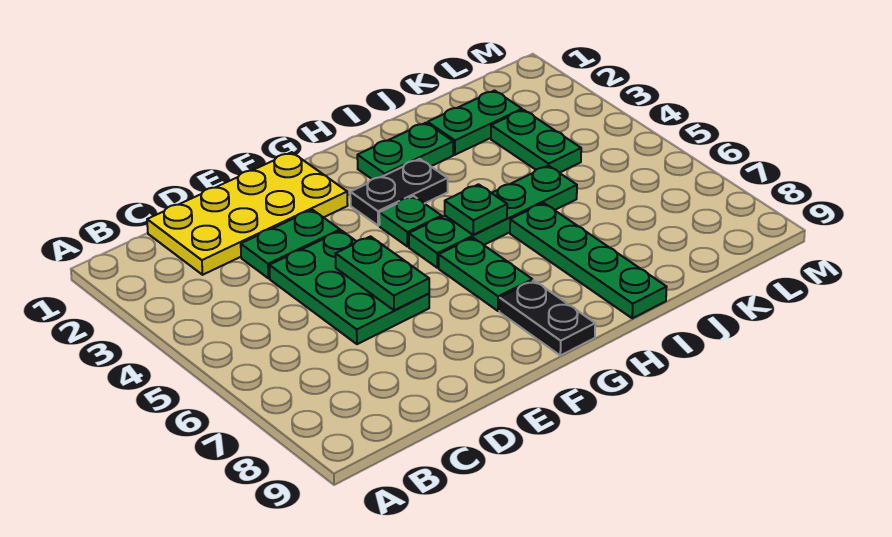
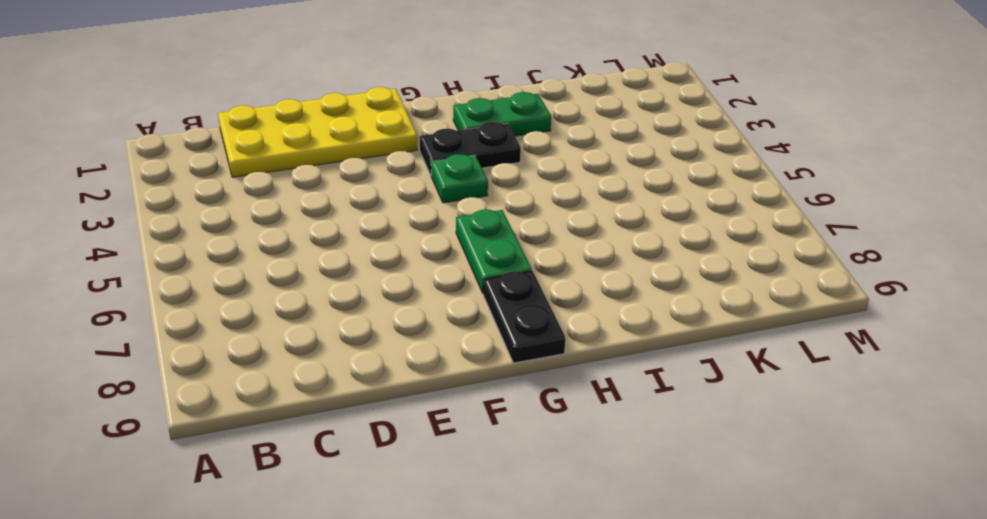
none -> green 1x2 plate [241,210,340,278]
none -> green 2x3 plate [269,231,429,344]
none -> green 1x4 plate [409,166,577,268]

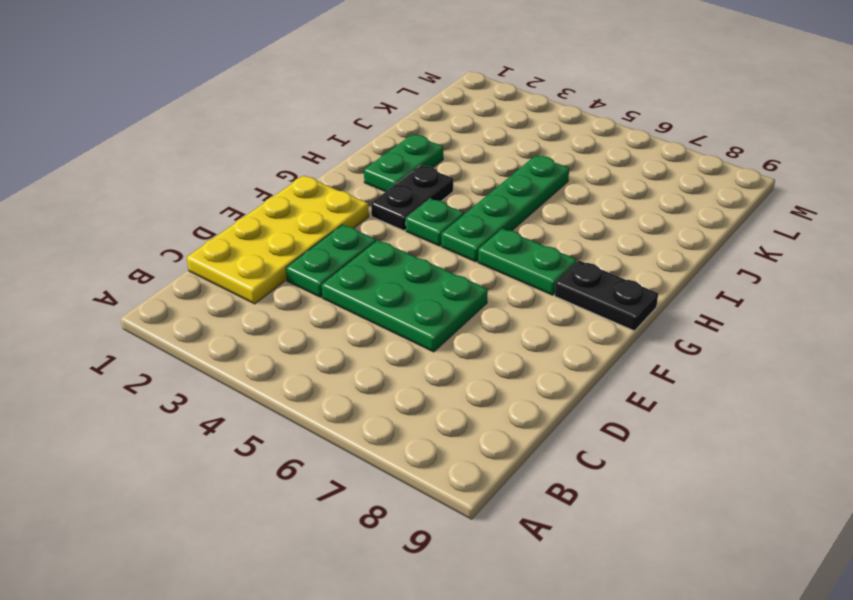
none -> green 1x4 plate [510,203,667,318]
none -> green 1x2 plate [428,91,522,155]
none -> green 1x2 plate [491,110,581,173]

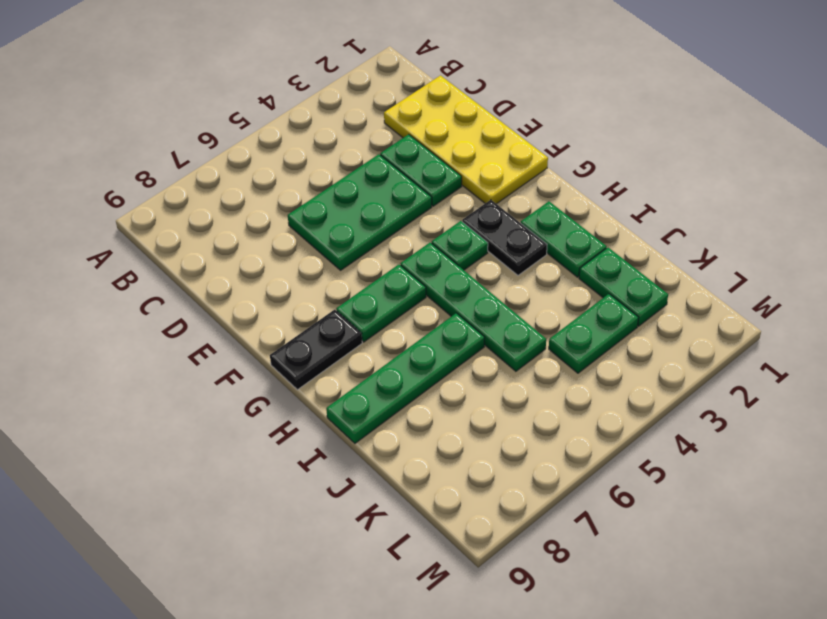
none -> green 1x2 plate [336,237,429,310]
none -> green 1x1 plate [445,184,507,235]

